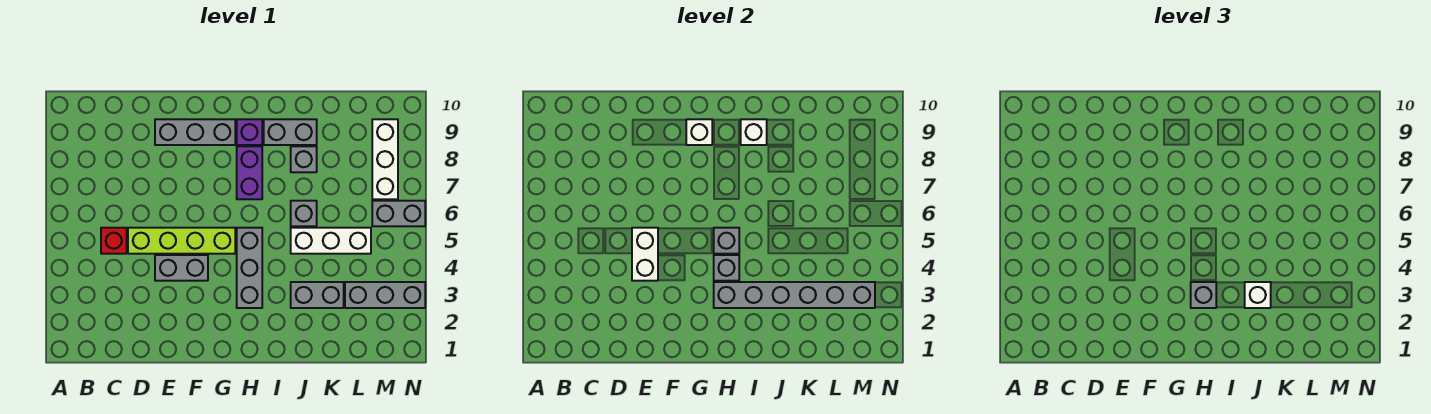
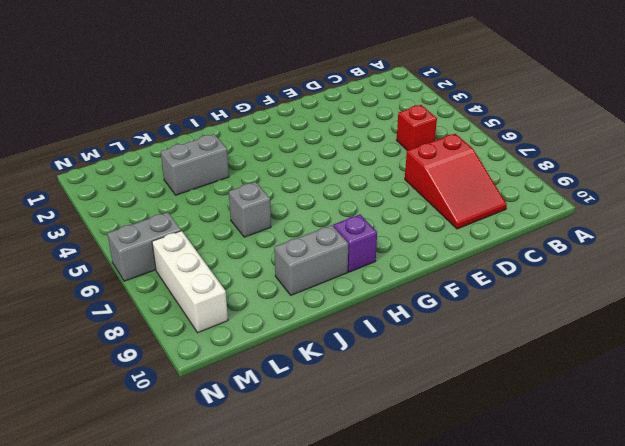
red 2x3 slope [405,134,507,229] -> none
none -> lime 1x4 brick [128,228,235,254]
none -> grey 1x2 brick [155,255,208,281]
none -> grey 1x3 brick [155,119,235,145]

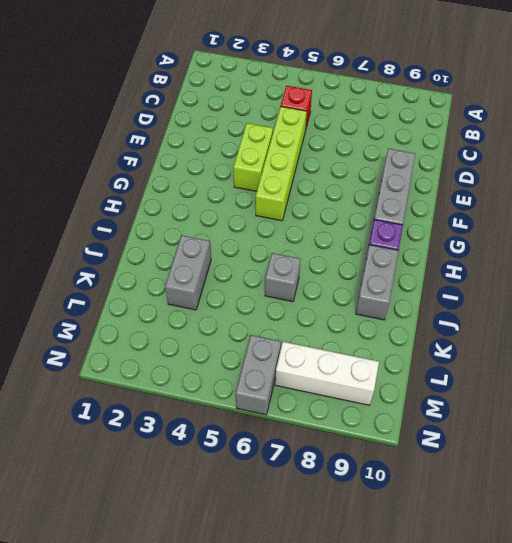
lime 1x2 brick [233,123,273,191] -> grey 1x2 brick [155,255,208,281]
none -> grey 1x3 brick [237,228,262,308]
none -> purple 1x2 brick [237,146,262,199]
none -> white 1x3 brick [291,228,371,254]

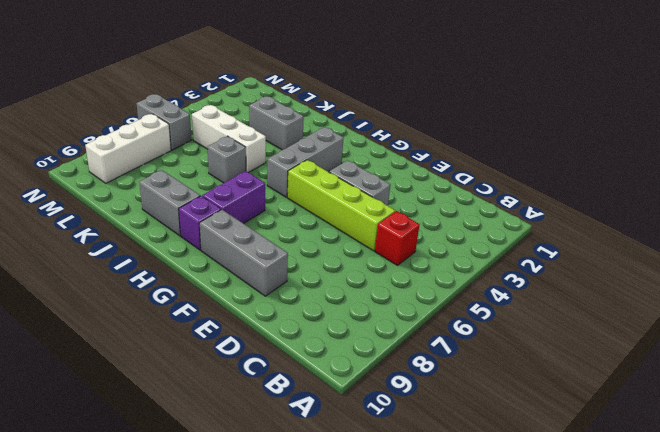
none -> grey 1x1 brick [291,146,317,172]
none -> grey 1x3 brick [345,282,425,308]
none -> white 1x2 brick [632,228,658,281]

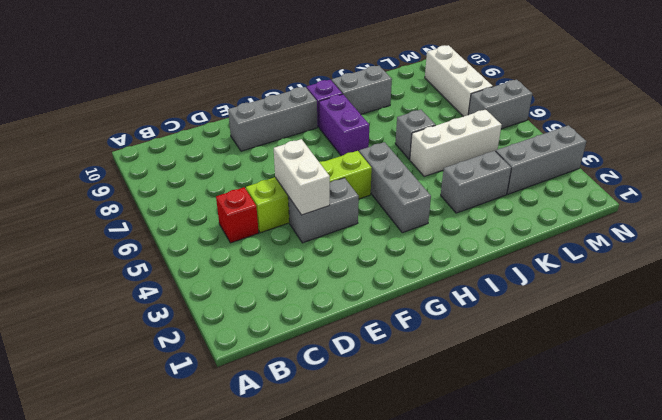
none -> grey 1x1 brick [291,146,317,172]
none -> white 1x1 brick [686,119,712,145]
none -> grey 1x6 brick [714,282,875,308]

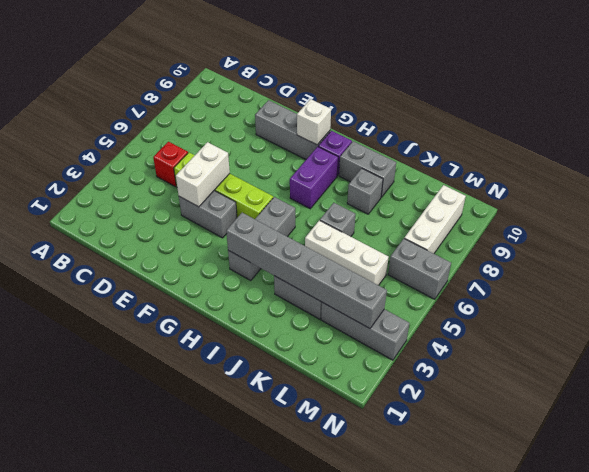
none -> grey 1x1 brick [714,255,739,281]
none -> grey 1x1 brick [714,228,739,254]
none -> white 1x1 brick [741,119,767,145]

